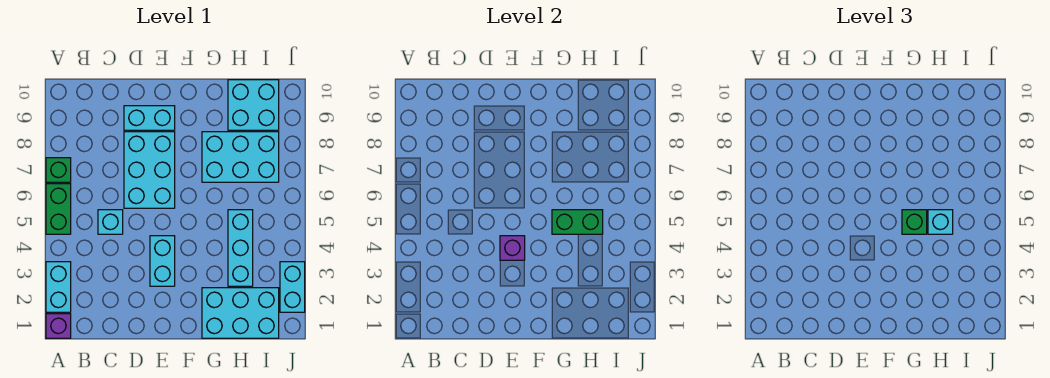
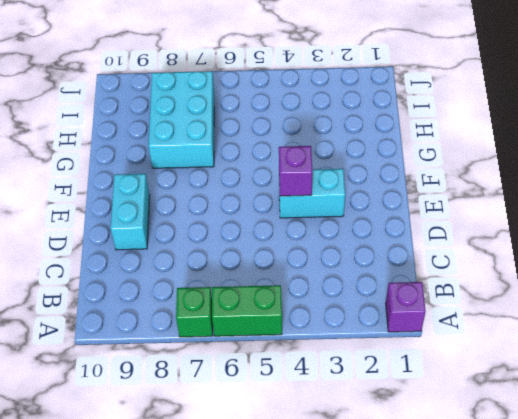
none -> cyan 1x2 brick [46,262,71,312]
none -> cyan 1x1 brick [98,210,123,234]
none -> cyan 2x3 brick [124,132,175,208]

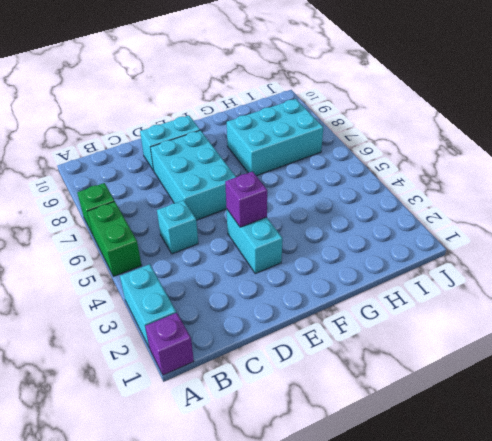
none -> cyan 2x3 brick [202,288,279,338]
none -> cyan 1x3 brick [228,210,253,286]
none -> cyan 2x2 brick [228,80,279,130]

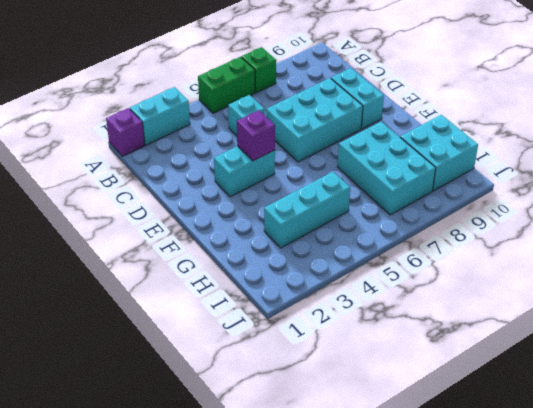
none -> cyan 2x3 brick [202,288,279,338]
none -> cyan 1x2 brick [280,262,305,312]
none -> green 1x2 brick [552,210,603,234]

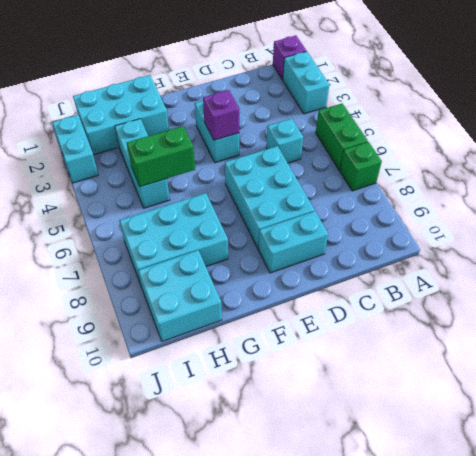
none -> green 1x1 brick [902,210,927,234]
none -> cyan 1x1 brick [928,210,953,234]

